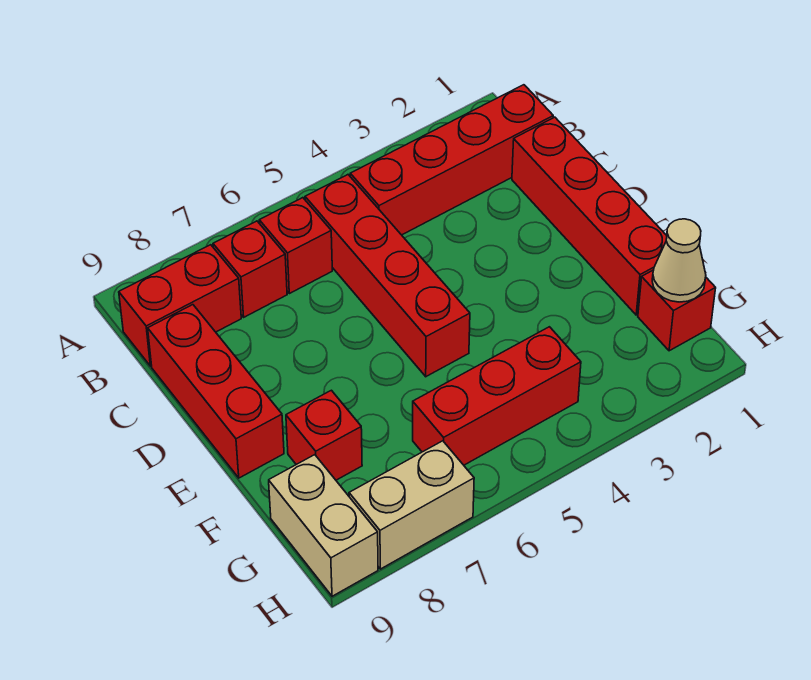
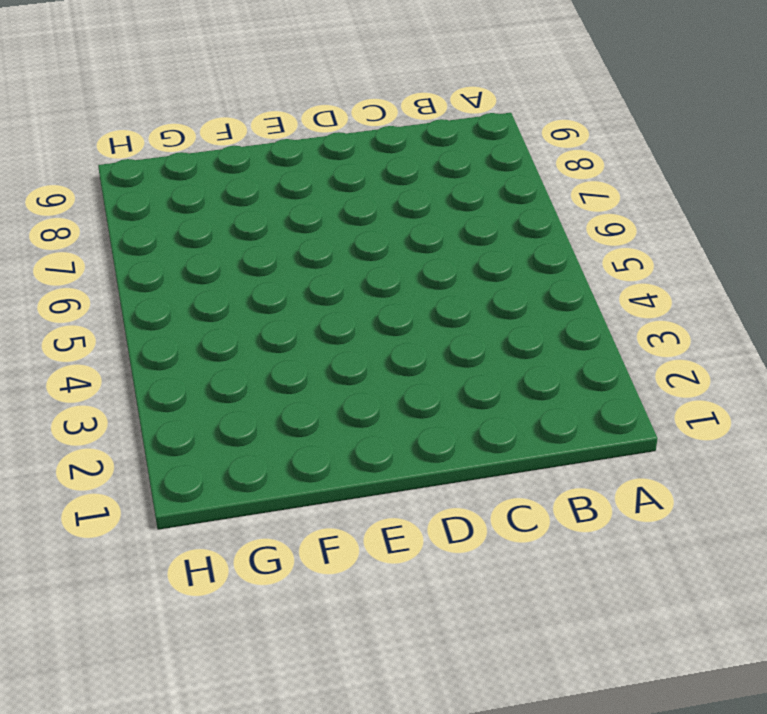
none -> red 1x4 brick [350,85,553,235]
none -> red 1x4 brick [305,175,470,377]
none -> red 1x1 brick [259,198,332,294]

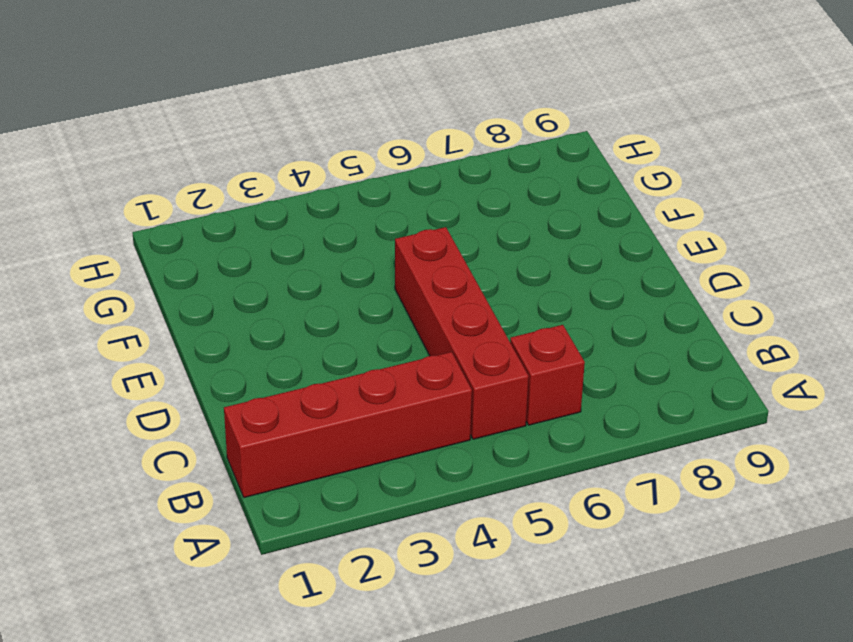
none -> red 1x1 brick [213,221,287,317]
none -> red 1x2 brick [119,245,241,366]
none -> red 1x4 brick [512,117,667,315]

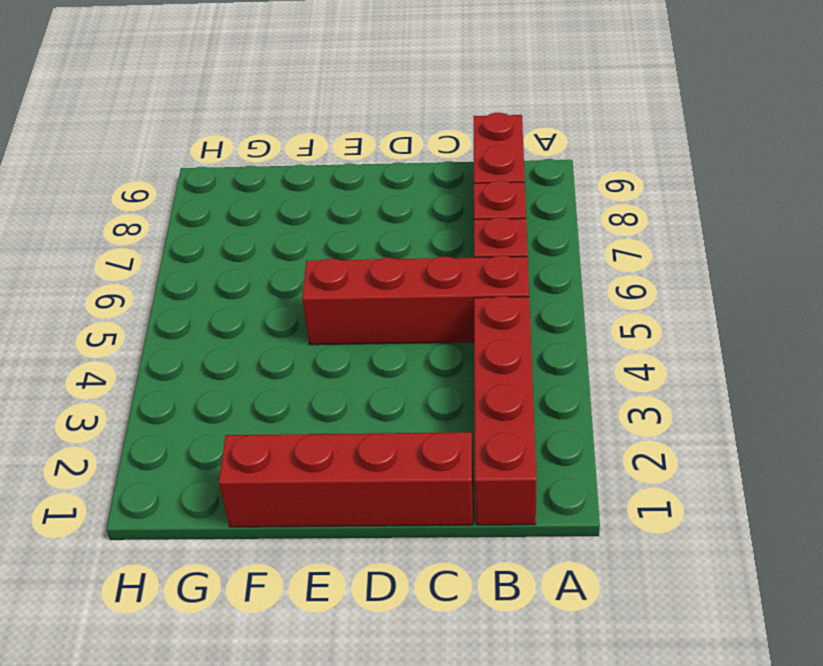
none -> red 1x3 brick [148,305,284,478]
none -> red 1x1 brick [286,390,362,480]
none -> red 1x1 brick [638,270,716,351]

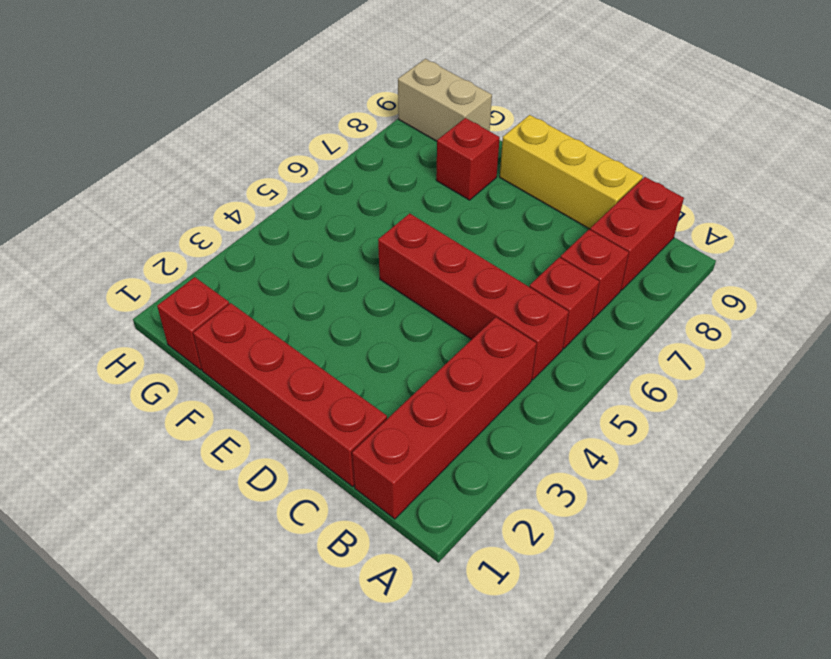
yellow 1x3 brick [500,115,643,229] -> red 1x3 brick [148,305,284,478]
none -> red 1x3 brick [413,327,581,465]
none -> tan 1x2 brick [349,441,474,569]
none -> tan 1x1 cone [652,219,706,302]

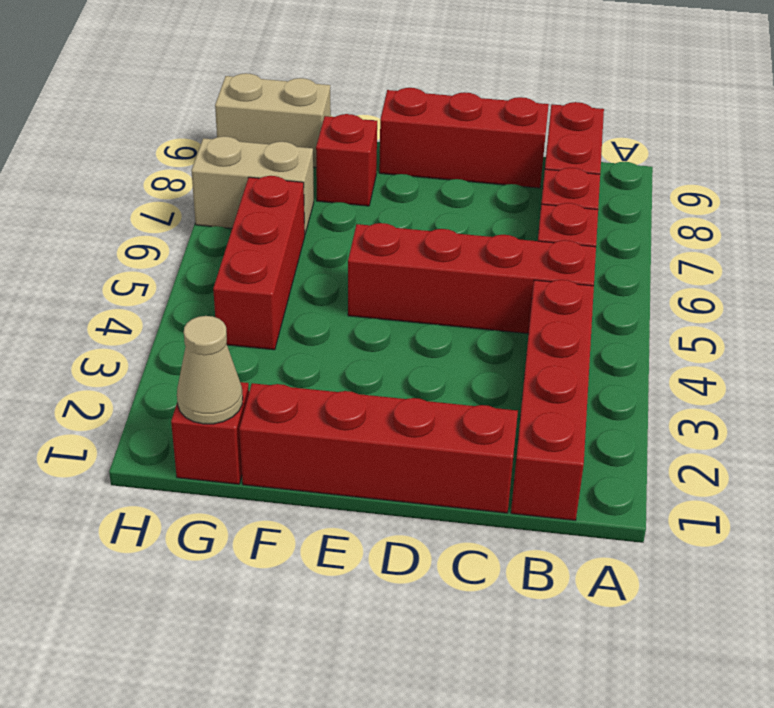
tan 1x2 brick [191,136,314,234] -> tan 1x2 brick turned to [349,441,474,569]

